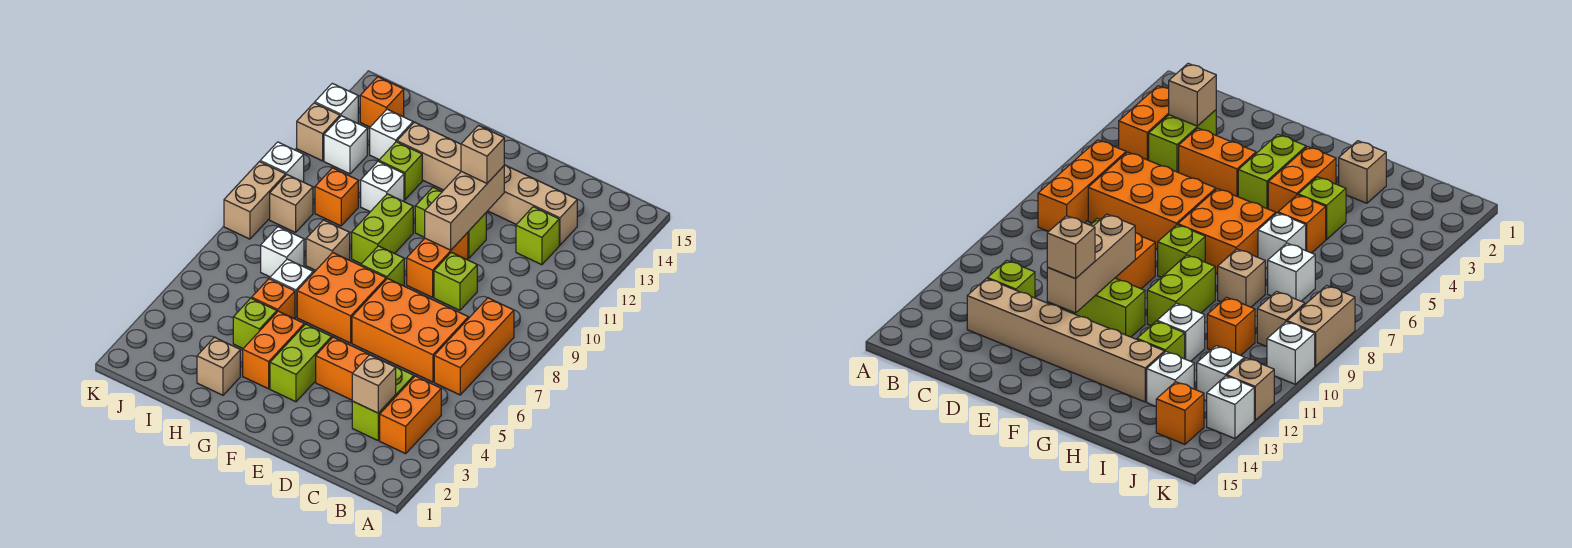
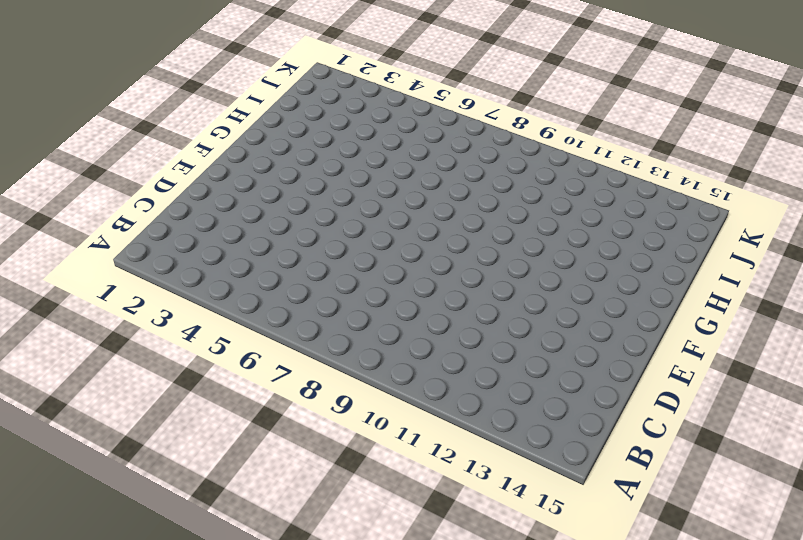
none -> orange 1x2 brick [380,376,441,454]
none -> orange 1x3 brick [434,298,514,395]
none -> lime 1x2 brick [352,363,414,440]
none -> orange 2x3 brick [352,279,468,382]

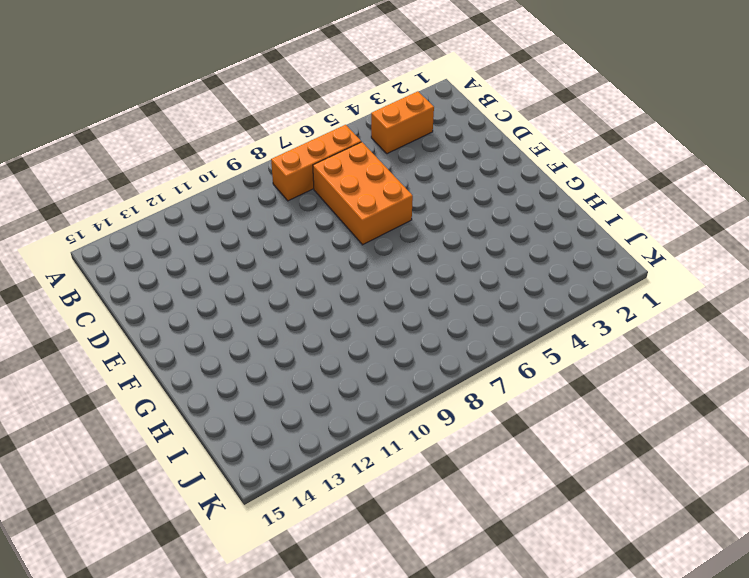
none -> lime 1x2 brick [352,363,414,440]
none -> lime 1x1 brick [516,207,559,265]
none -> tan 1x6 brick [397,122,577,245]
none -> orange 1x2 brick [316,337,385,400]

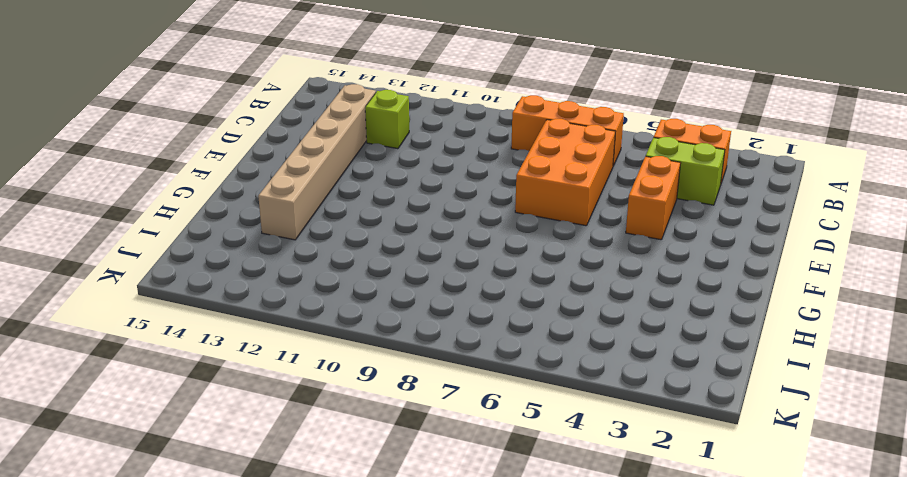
none -> lime 1x1 brick [434,252,477,310]
none -> orange 1x2 brick [407,232,468,297]
none -> lime 1x2 brick [415,187,486,258]
none -> lime 1x2 brick [270,324,332,402]

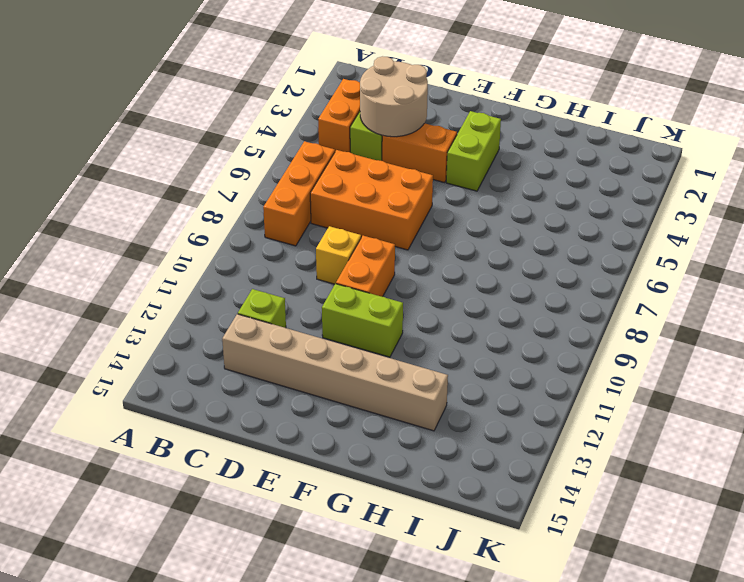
tan 2x2 round brick [360,56,428,137] -> tan 1x1 brick [352,355,396,413]
yellow 1x1 brick [316,226,361,284] -> lime 1x1 brick [434,252,477,310]
none -> orange 2x2 brick [297,253,386,343]
none -> lime 1x1 brick [361,246,404,286]
none -> orange 1x2 brick [243,311,304,389]
none -> lime 1x2 brick [352,194,413,264]

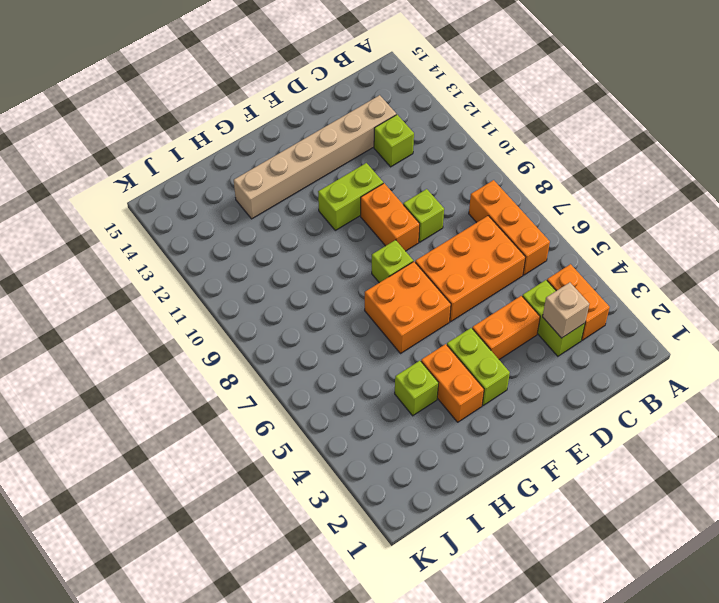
none -> lime 1x2 brick [352,194,413,264]
none -> tan 1x1 brick [197,337,240,395]
none -> orange 1x1 brick [252,279,295,319]
none -> white 1x1 brick [270,259,313,317]

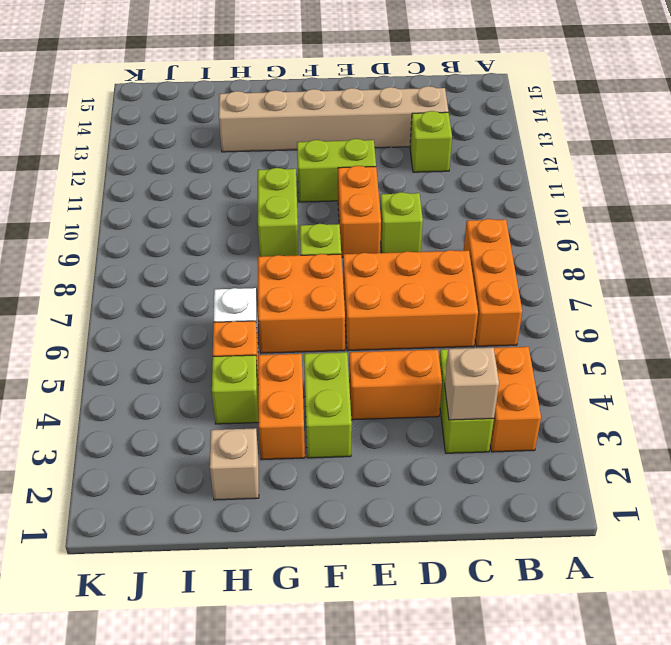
none -> tan 1x1 brick [306,220,350,270]
none -> white 1x1 brick [361,161,404,212]
none -> lime 1x1 brick [379,142,422,200]
none -> white 1x1 brick [261,227,304,277]

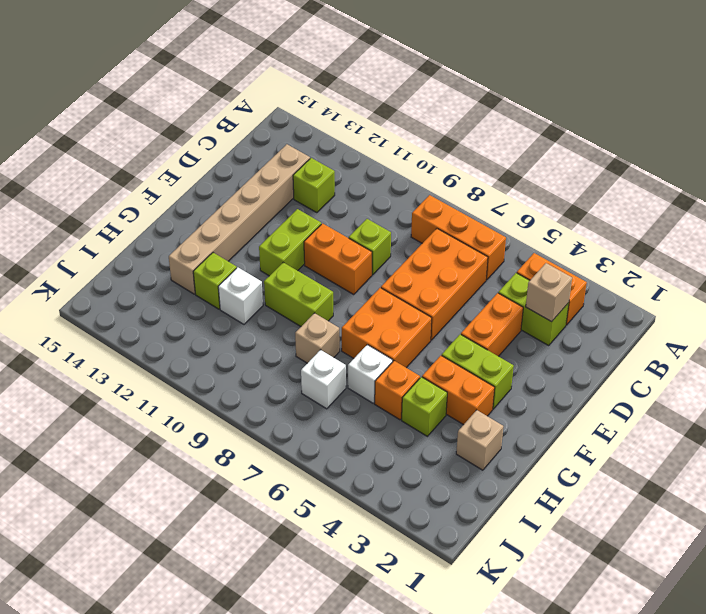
none -> lime 1x1 brick [361,246,404,286]
none -> orange 1x1 brick [315,168,358,226]
none -> white 1x1 brick [370,109,413,160]
none -> tan 1x1 brick [270,175,313,233]

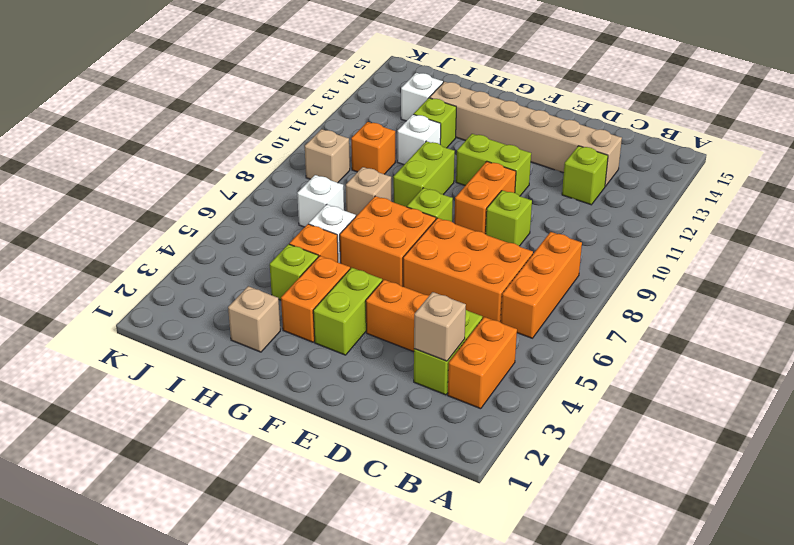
none -> white 1x1 brick [324,116,367,174]
none -> orange 1x1 brick [360,77,404,127]
none -> tan 1x2 brick [224,162,285,239]
none -> white 1x1 brick [260,142,304,182]

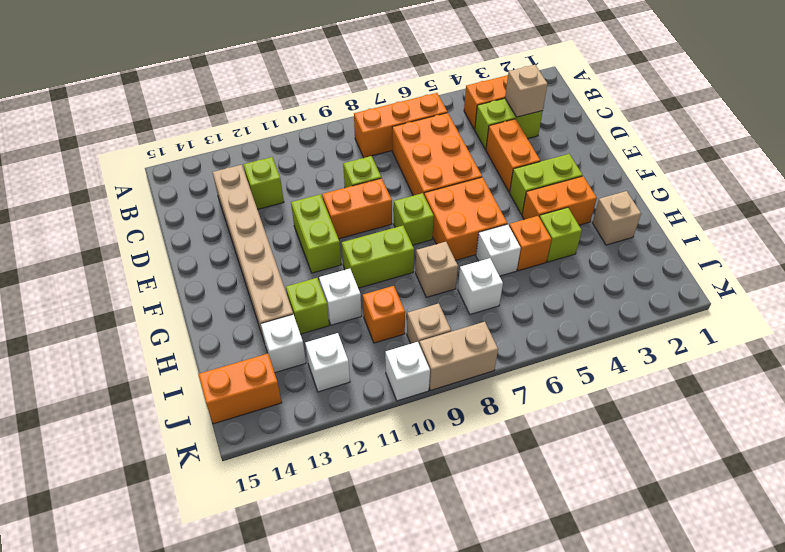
orange 1x2 brick [198,354,282,424] -> orange 1x1 brick [360,77,404,127]
none -> tan 1x1 brick [297,103,340,161]
none -> white 1x1 brick [315,83,358,123]
none -> tan 1x3 brick [425,166,504,250]
none -> tan 1x1 brick [461,126,504,183]

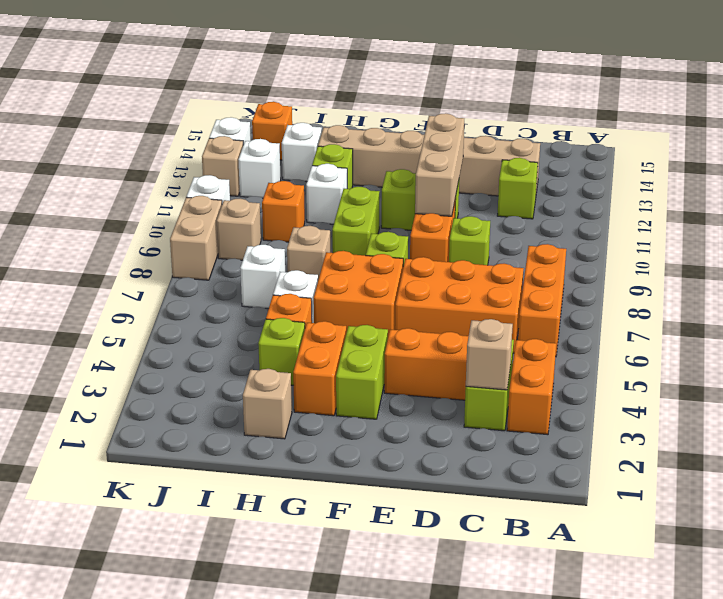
none -> tan 1x1 brick [461,126,504,183]

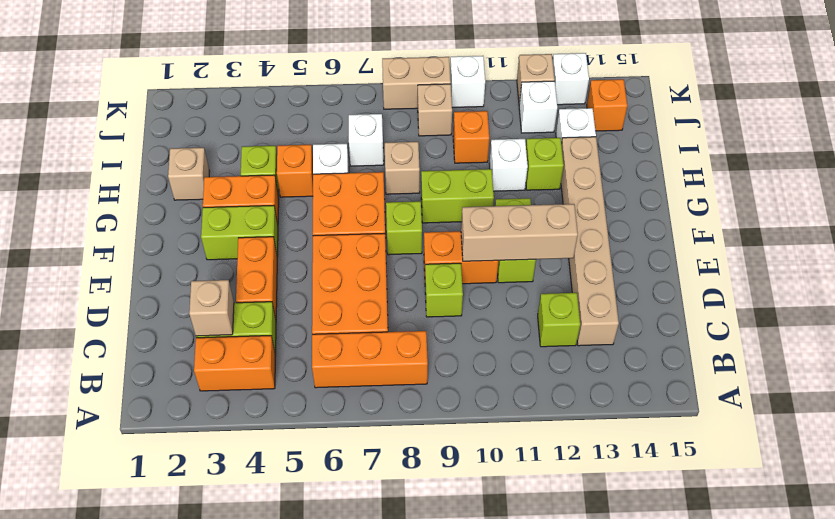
none -> tan 1x1 brick [461,126,504,183]

